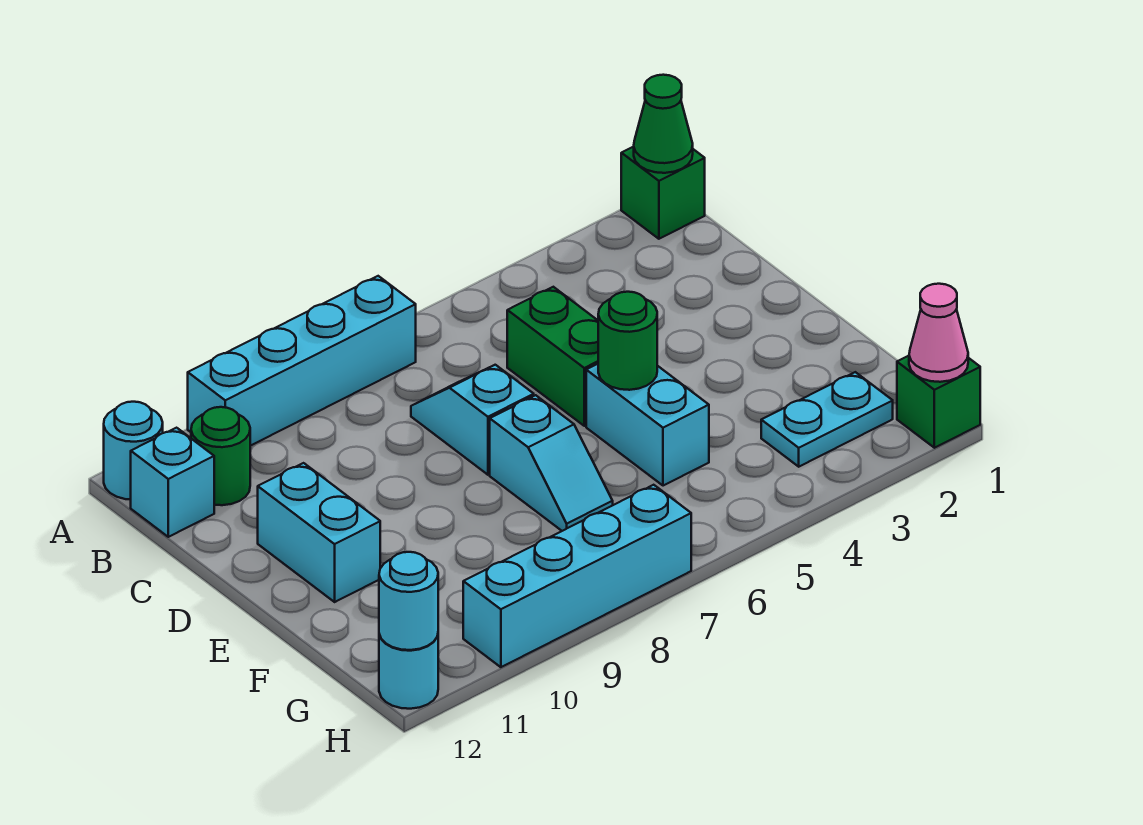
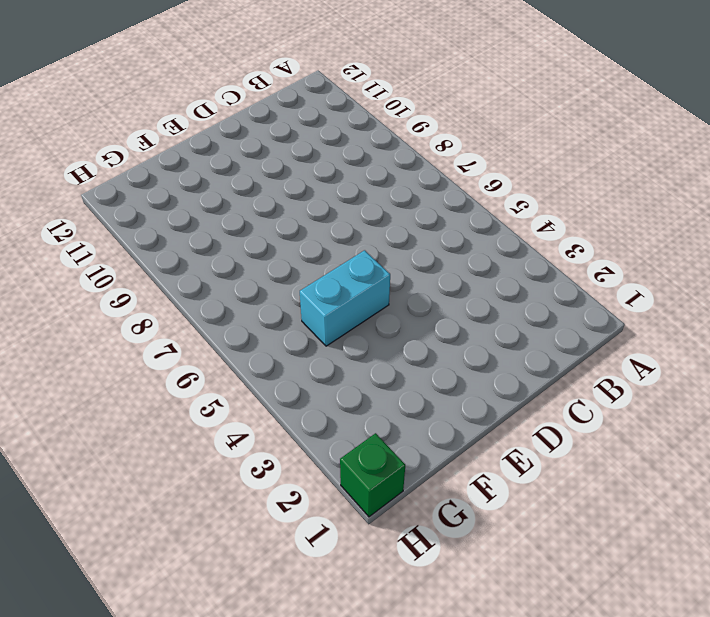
none -> green 1x1 brick [621,147,705,239]
none -> cyan 1x4 brick [188,276,416,446]
none -> cyan 1x1 round brick [104,402,163,500]

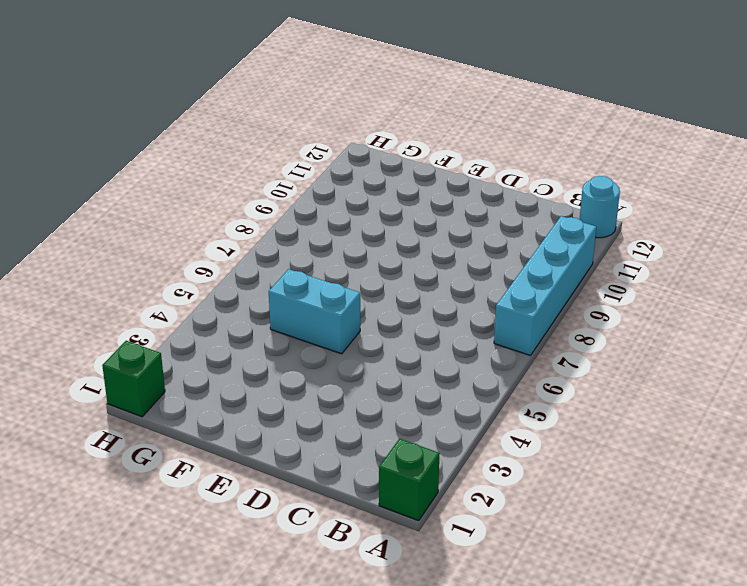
none -> green 1x1 round brick [191,407,250,505]
none -> cyan 1x1 brick [131,428,214,537]
none -> green 1x2 brick [507,287,598,426]

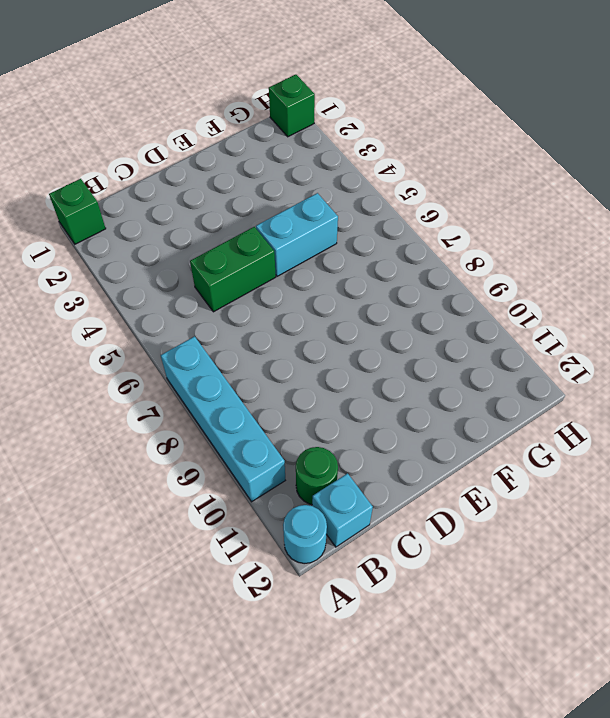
none -> cyan 1x2 slope [411,365,534,475]
none -> cyan 1x2 brick [258,463,380,602]
none -> cyan 1x2 slope [490,395,613,531]

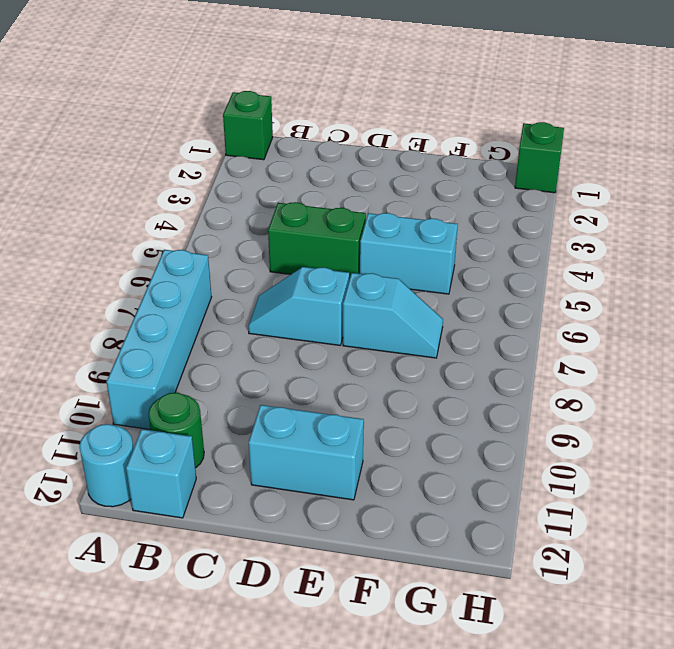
none -> cyan 1x2 plate [761,372,893,467]
none -> cyan 1x4 brick [463,485,691,667]
none -> cyan 1x1 round brick [379,634,438,709]

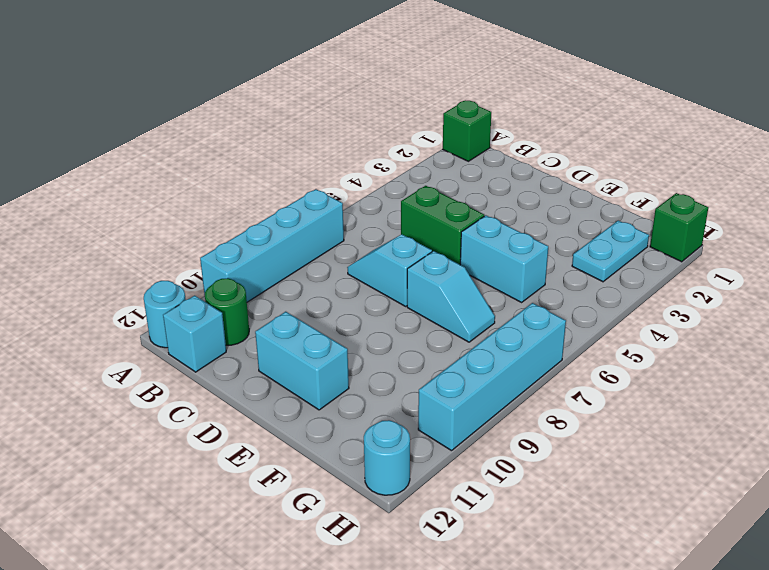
none -> green 1x1 cone [634,75,693,173]
none -> green 1x1 round brick [598,292,657,390]
none -> pink 1x1 cone [909,284,968,382]

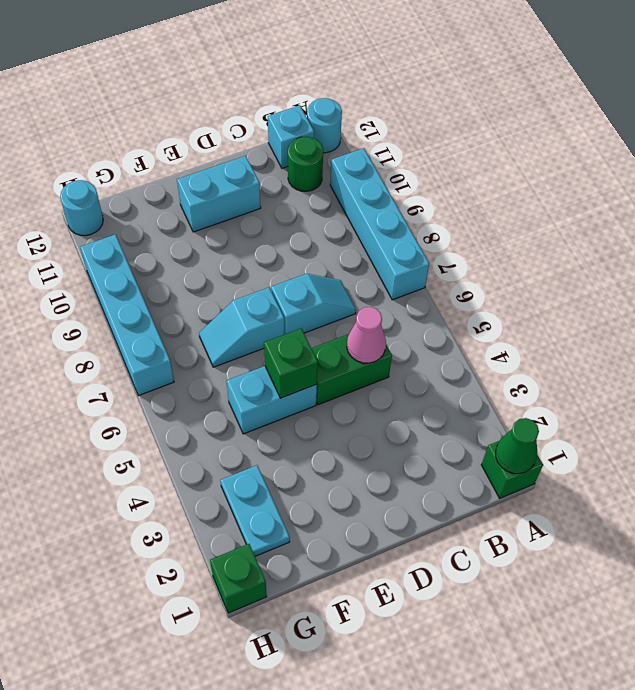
pink 1x1 cone [347,307,386,363] -> pink 1x1 cone moved to [909,284,968,382]
green 1x1 brick [264,329,318,398] -> green 1x1 round brick [598,292,657,390]
none -> cyan 1x1 round brick [379,552,438,650]

